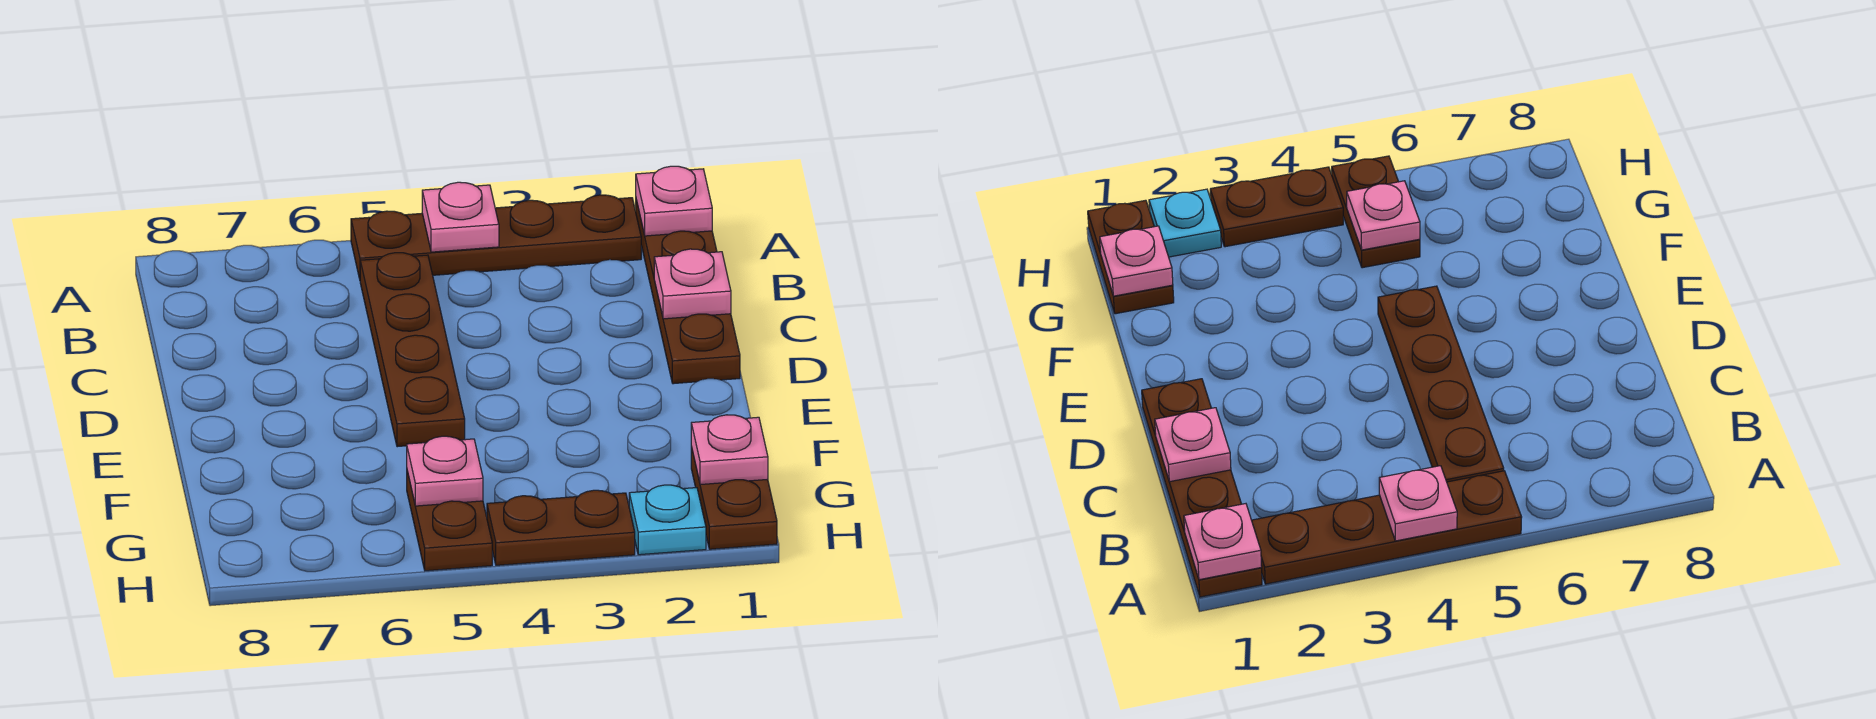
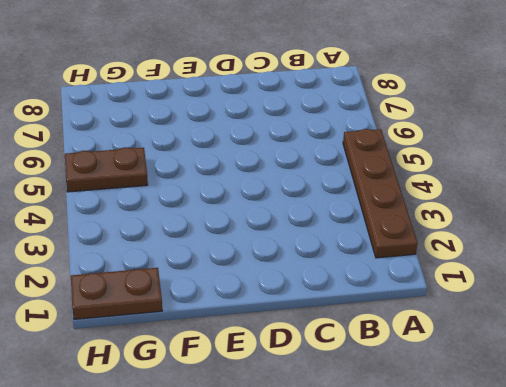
none -> brown 1x4 plate [636,200,740,384]
none -> brown 1x4 plate [360,253,465,447]
none -> cyan 1x1 plate [629,485,706,555]

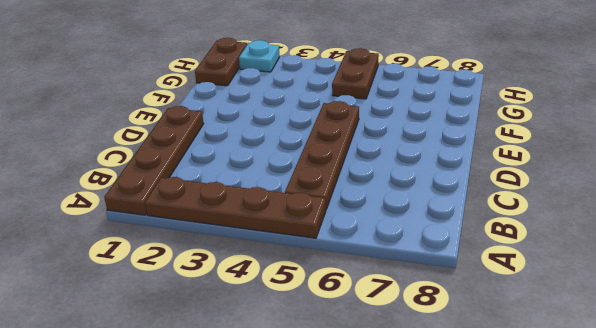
none -> brown 1x2 plate [487,490,635,565]
none -> pink 1x1 plate [636,166,712,236]
none -> pink 1x1 plate [422,182,499,252]

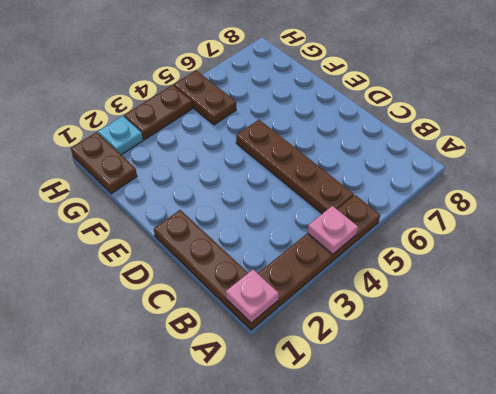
none -> pink 1x1 plate [654,249,731,319]
none -> pink 1x1 plate [691,415,768,485]
none -> pink 1x1 plate [407,436,483,506]

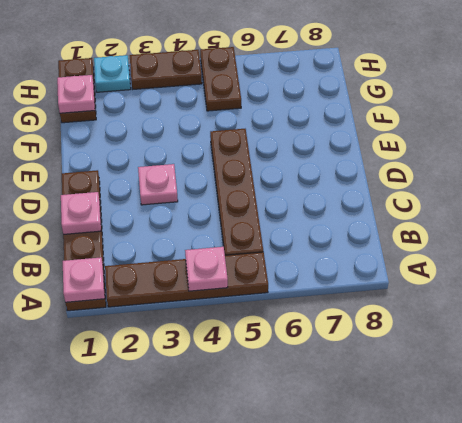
pink 1x1 plate [138,164,178,205] -> pink 1x1 plate moved to [407,436,483,506]

